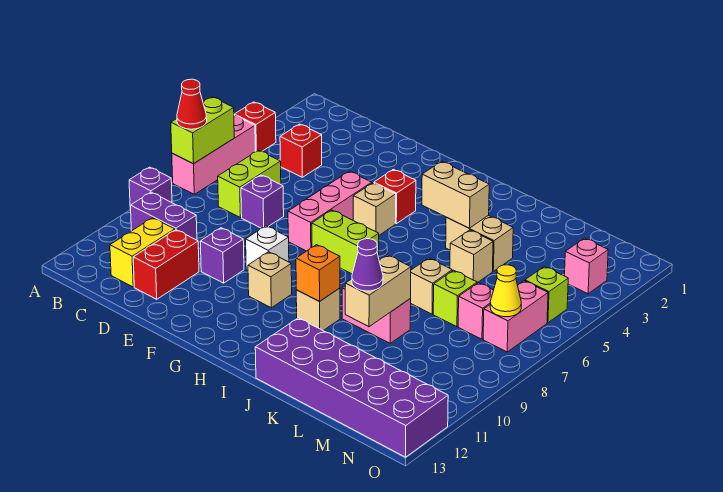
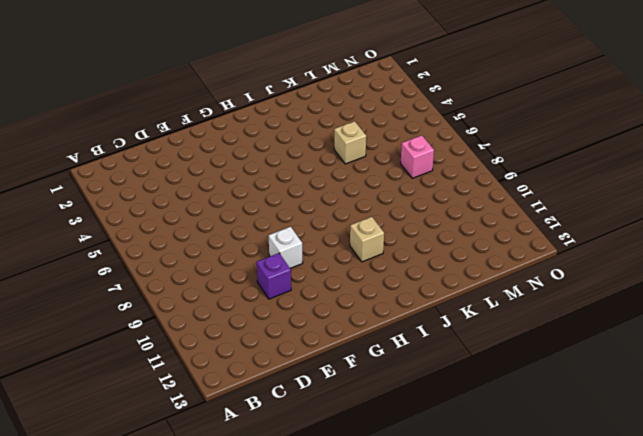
none -> red 1x1 brick [234,102,276,152]
none -> pink 1x3 brick [172,115,255,194]
none -> purple 1x1 brick [129,167,172,210]
none -> purple 1x2 brick [131,192,197,240]

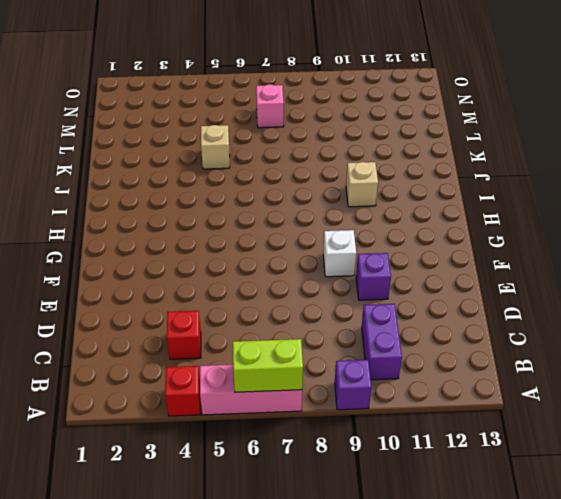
none -> lime 1x2 brick [218,150,281,218]
none -> yellow 1x2 brick [110,218,175,287]
none -> purple 1x1 brick [241,175,284,228]
none -> red 1x2 brick [133,230,199,299]

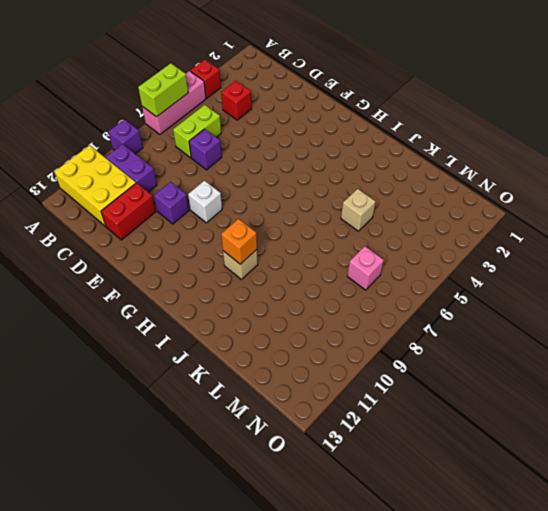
yellow 2x3 brick [54,145,136,227] -> yellow 1x2 brick [110,218,175,287]
none -> pink 1x3 brick [288,171,372,251]
none -> red 1x1 brick [374,169,416,224]
none -> tan 1x1 brick [353,183,396,235]
none -> lime 1x2 brick [312,210,379,274]

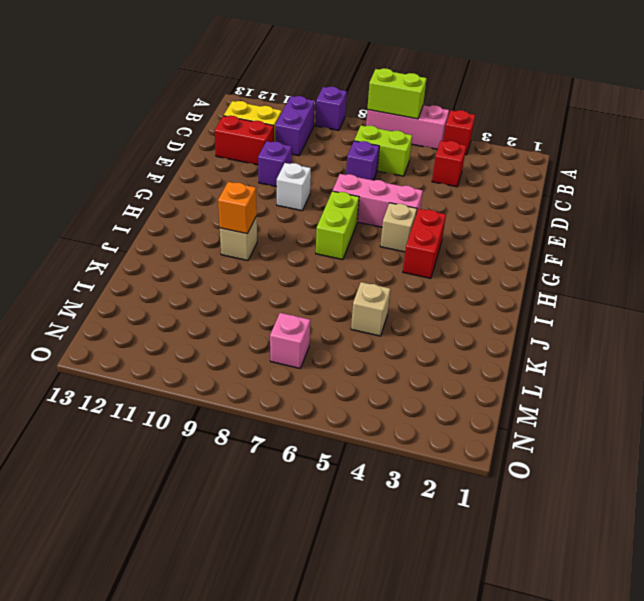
red 1x2 brick [403,209,446,278] -> red 1x1 brick [374,169,416,224]
none -> tan 1x1 brick [248,252,292,308]
none -> tan 1x2 brick [446,215,513,271]
none -> pink 1x2 brick [342,286,411,343]
none -> purple 2x6 brick [255,318,448,457]

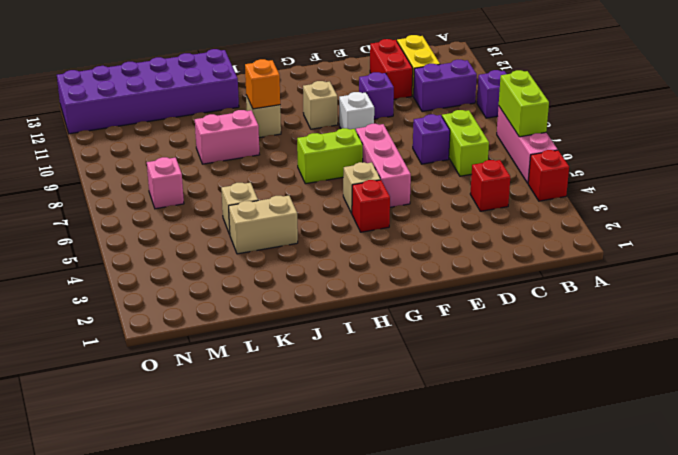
none -> tan 1x1 brick [410,258,452,314]
none -> lime 1x1 brick [433,270,477,327]
none -> pink 1x1 brick [565,238,608,294]
none -> lime 1x1 brick [525,266,568,323]

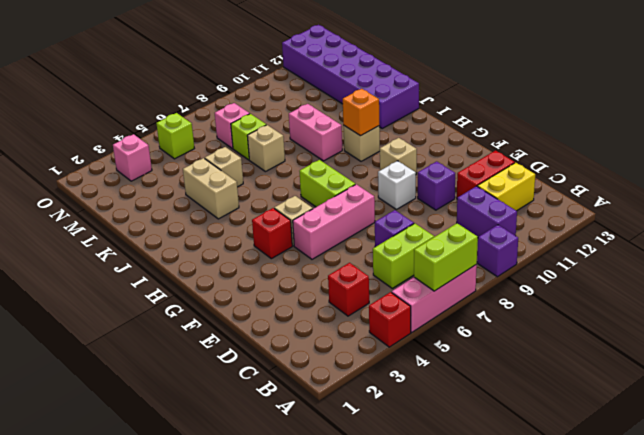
none -> pink 1x2 brick [483,281,548,352]
none -> tan 1x2 brick [422,161,489,228]
none -> tan 1x2 brick [345,255,411,327]
none -> yellow 1x1 cone [490,265,521,317]

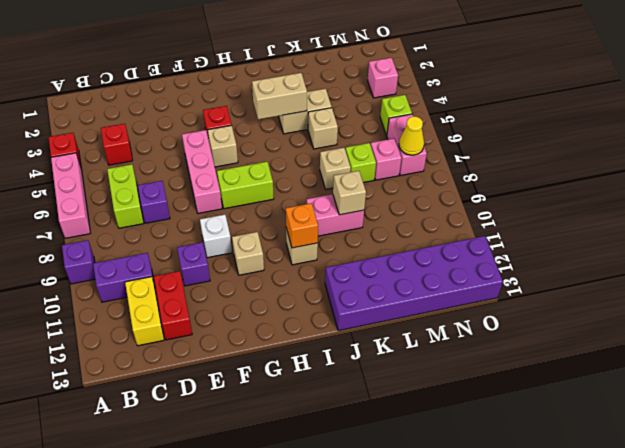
tan 1x1 brick [333,171,366,215] -> tan 1x2 brick [345,255,411,327]
none -> lime 1x2 brick [171,97,234,164]
none -> red 1x1 cone [177,79,207,129]
none -> purple 1x1 cone [352,239,383,291]

